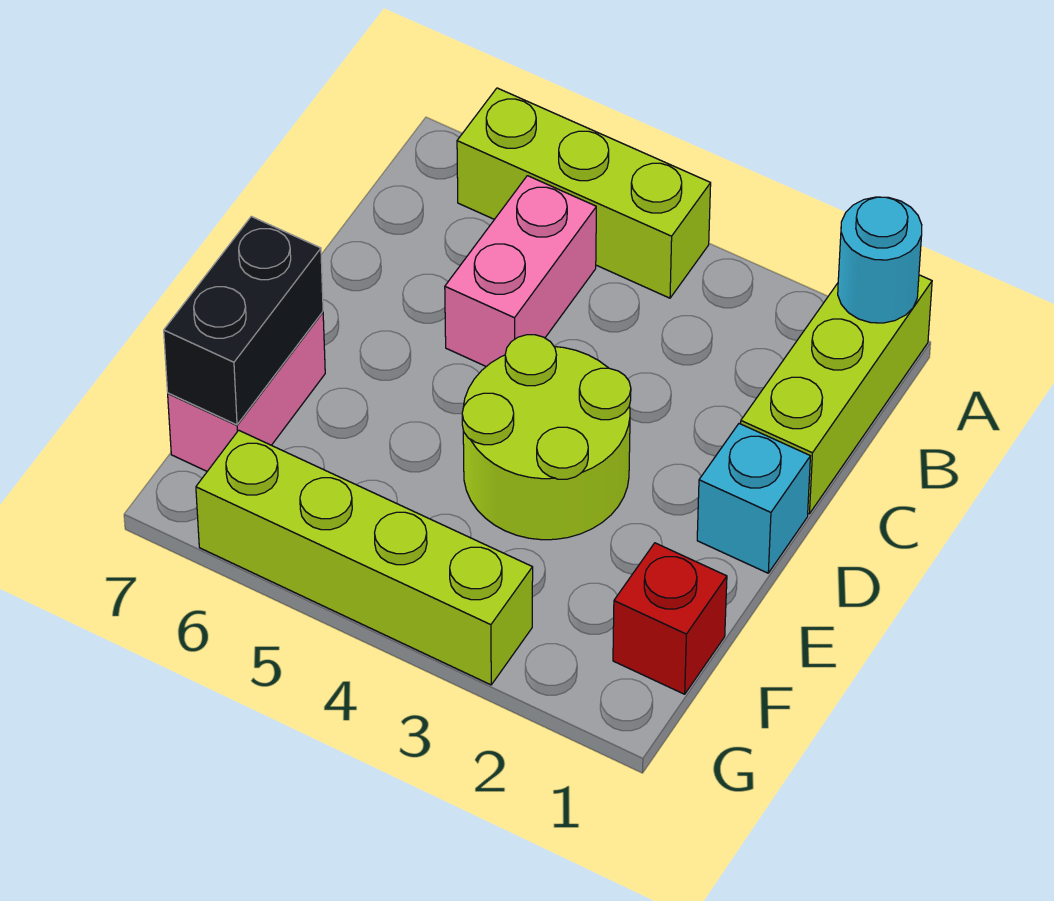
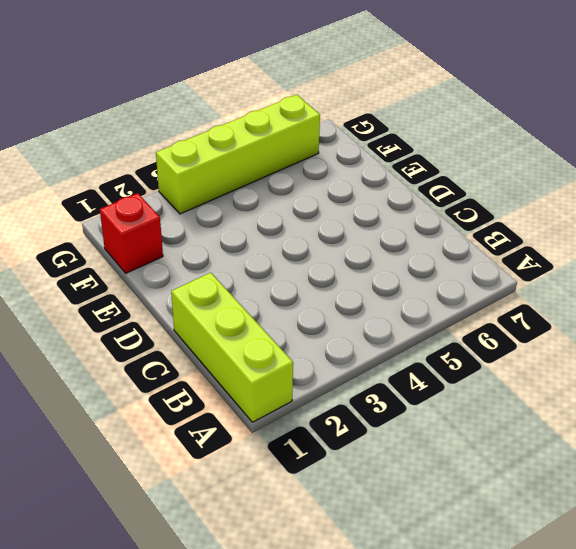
none -> lime 1x3 brick [457,88,711,298]
none -> pink 1x2 brick [445,176,596,367]

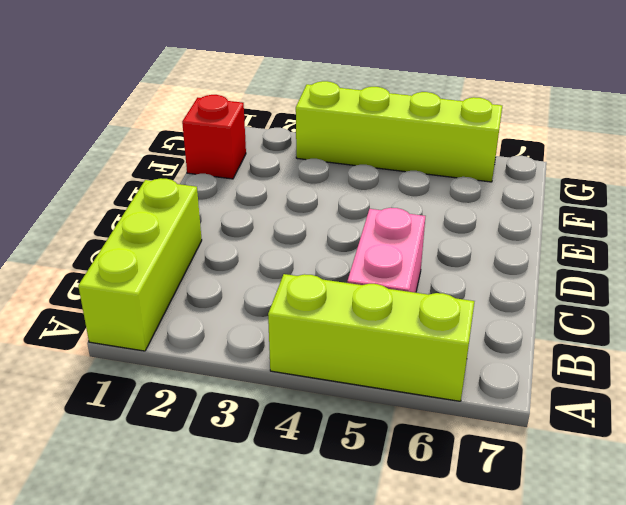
none -> cyan 1x1 brick [697,424,810,573]
none -> lime 2x2 round brick [462,335,631,540]

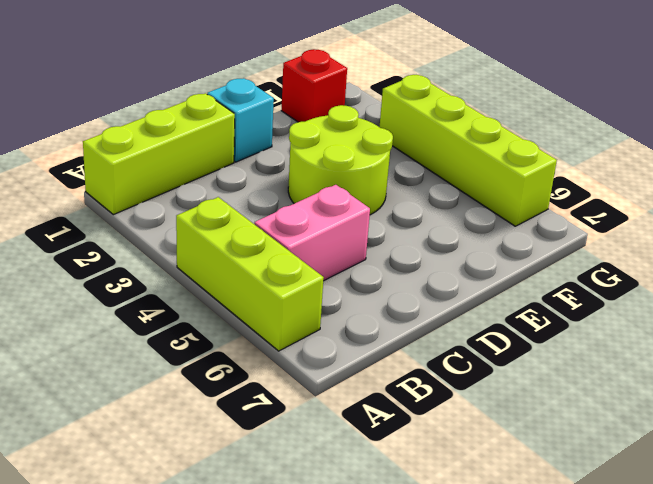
none -> pink 1x2 brick [168,312,325,471]
none -> cyan 1x1 round brick [838,197,922,323]

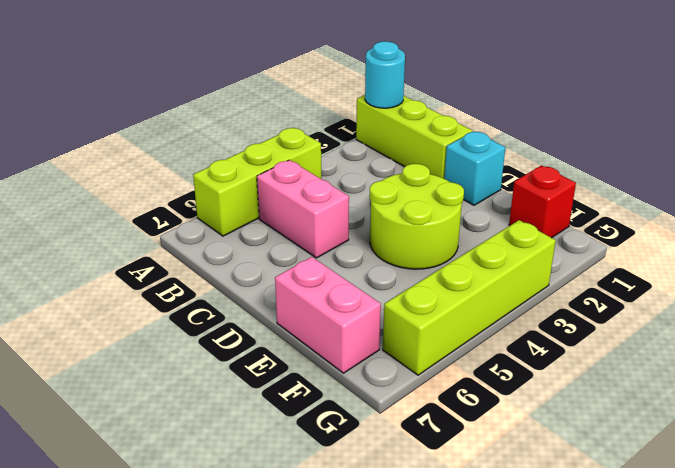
none -> black 1x2 brick [164,216,323,425]

